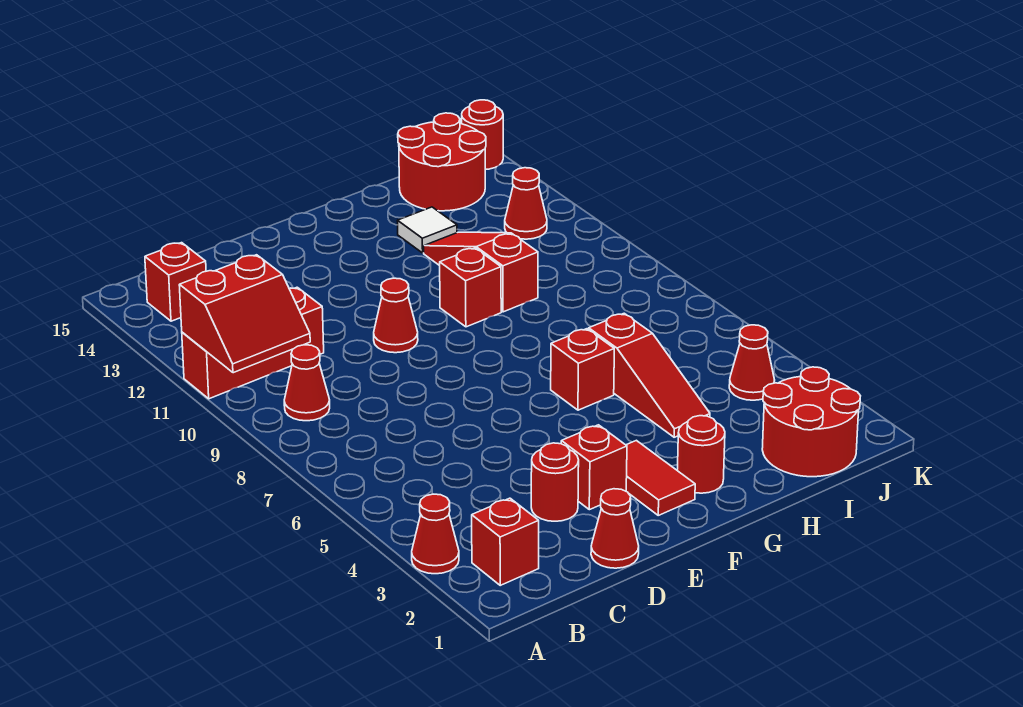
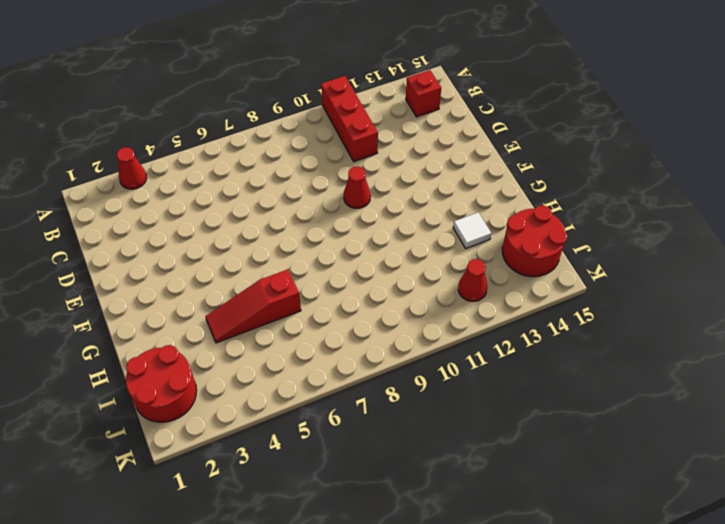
none -> red 1x1 brick [472,498,539,585]
none -> red 1x1 cone [284,345,330,421]
none -> red 1x1 cone [591,489,639,568]

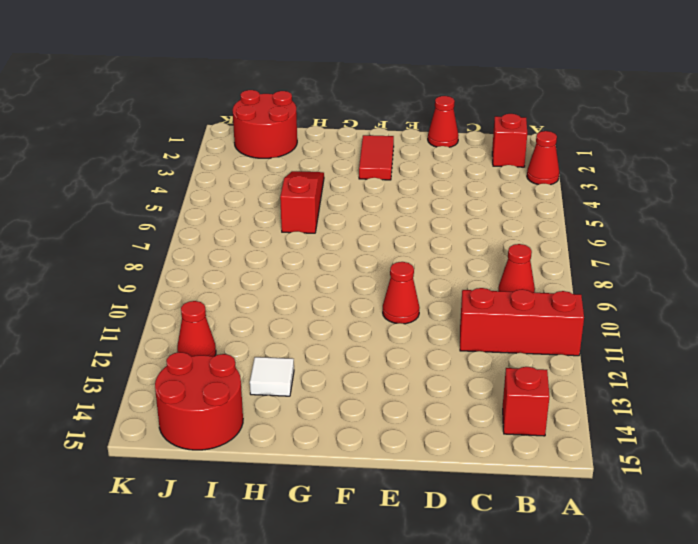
none -> red 1x1 round brick [531,443,579,521]
none -> red 1x1 brick [561,425,627,510]
none -> red 1x1 round brick [677,416,725,493]

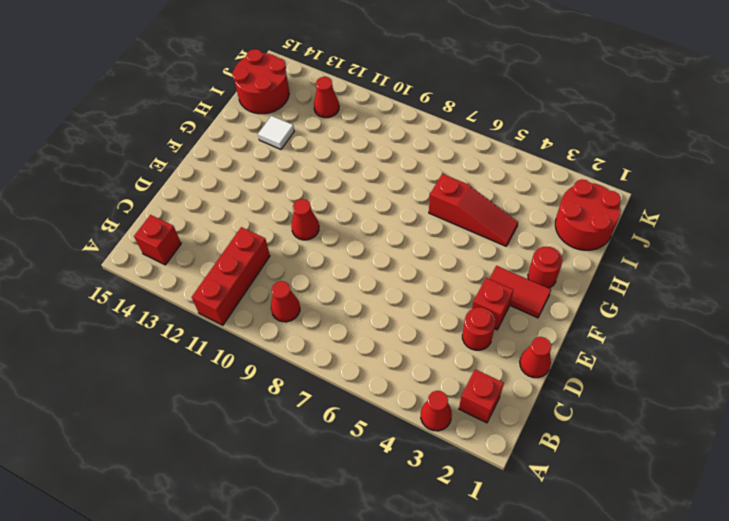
none -> red 1x1 brick [551,329,614,410]
none -> red 1x1 brick [440,248,501,327]
none -> red 1x3 slope [424,232,538,312]

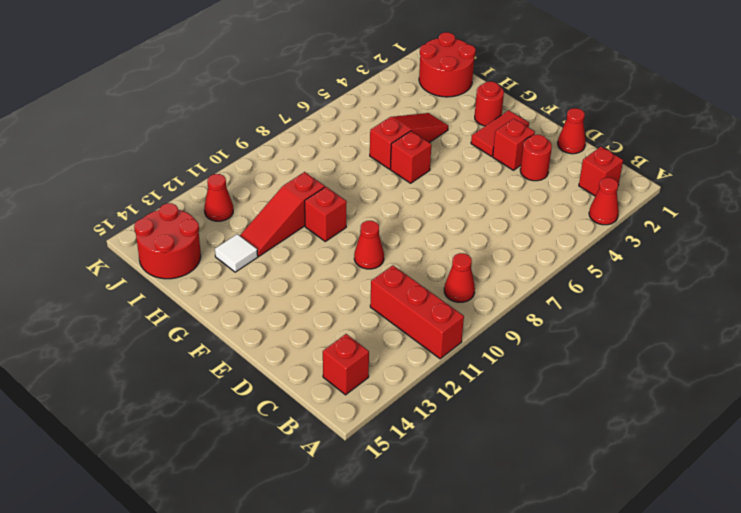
none -> red 1x1 cone [729,325,775,400]
none -> red 1x1 round brick [462,100,503,170]
none -> red 2x2 slope [179,255,310,373]

